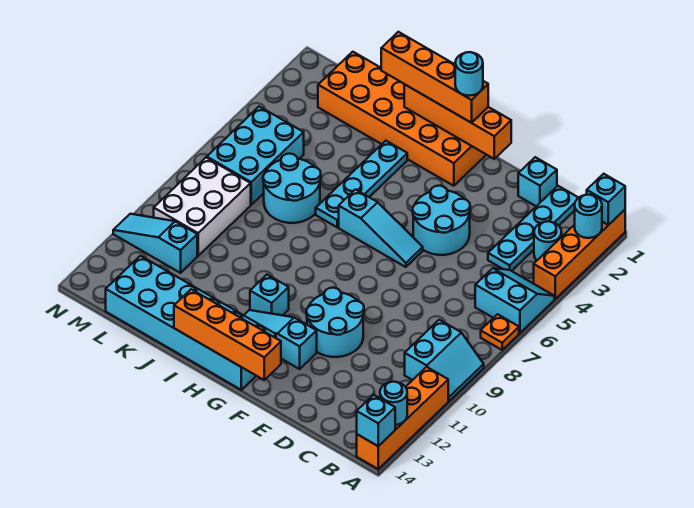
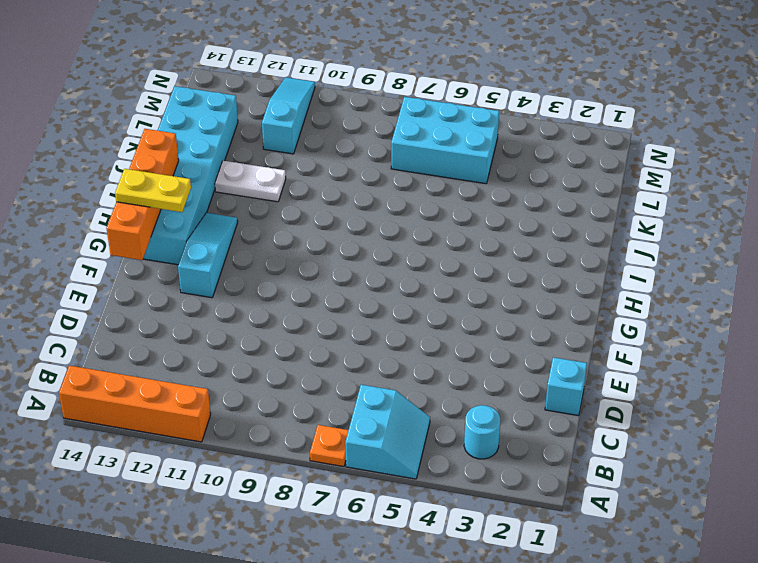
yellow 1x2 plate [115,169,191,212] -> none
white 1x2 plate [215,161,286,202] -> none
none -> orange 1x4 brick [534,210,625,299]
none -> cyan 2x2 slope [405,320,484,401]
none -> cyan 1x4 plate [488,186,578,271]

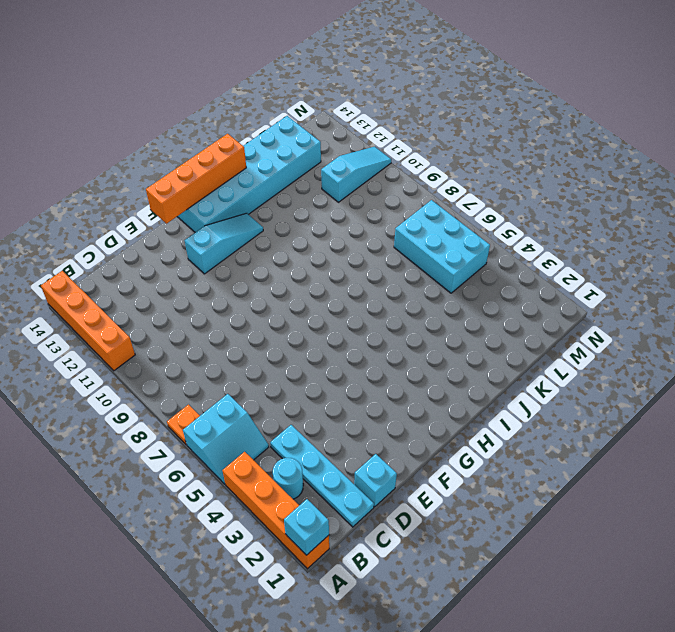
none -> cyan 2x2 slope [405,320,484,401]
none -> cyan 2x2 round brick [413,186,470,255]
none -> cyan 2x2 round brick [306,288,364,357]

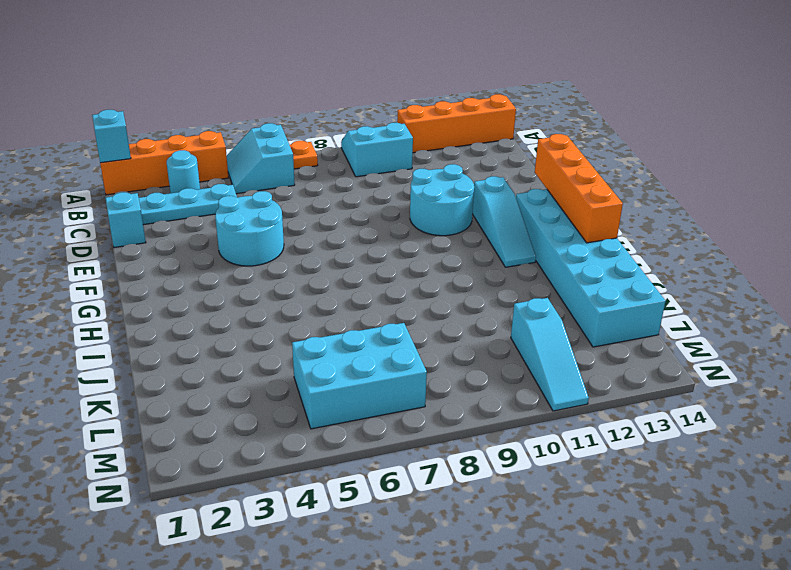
none -> cyan 1x3 slope [339,190,423,267]
none -> orange 2x6 brick [318,52,486,186]
none -> cyan 1x1 brick [250,275,289,315]

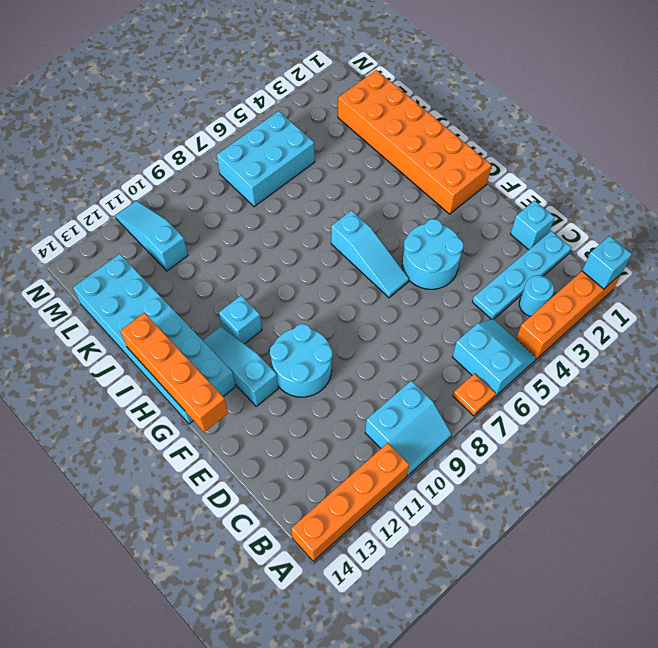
none -> cyan 1x4 plate [316,141,407,227]
none -> cyan 2x2 round brick [263,154,321,223]
none -> white 2x3 brick [154,157,251,256]

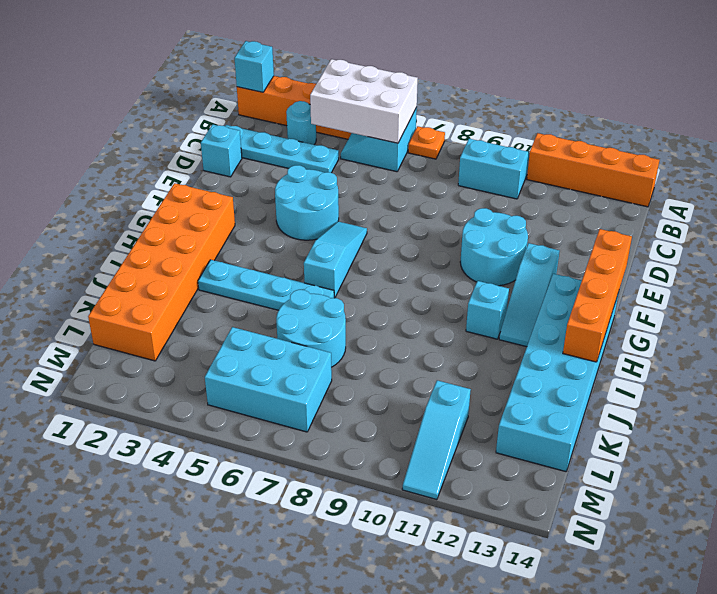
white 2x3 brick [310,59,418,143] -> white 2x3 brick moved to [154,157,251,256]
none -> cyan 1x1 round brick [575,195,602,238]
none -> cyan 1x1 round brick [380,382,407,425]
none -> cyan 1x1 brick [357,395,395,446]

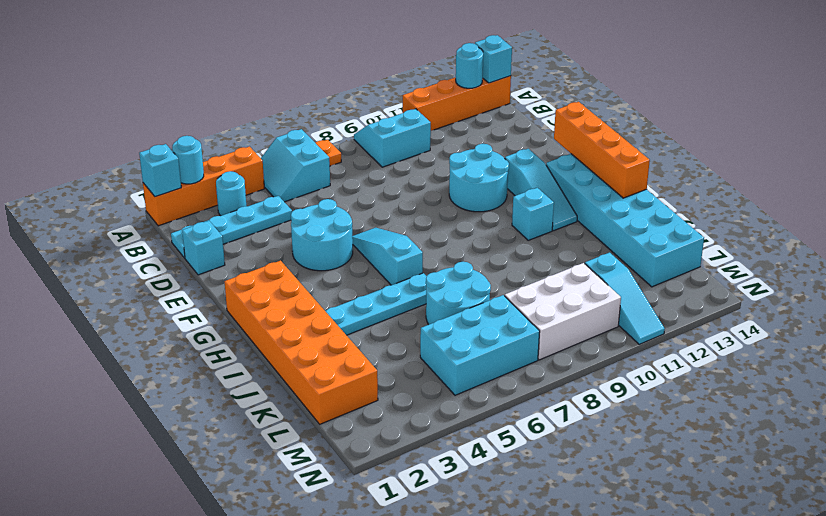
none -> orange 1x4 brick [404,84,511,159]
none -> orange 1x4 brick [381,32,488,123]
none -> cyan 1x1 round brick [455,52,483,96]

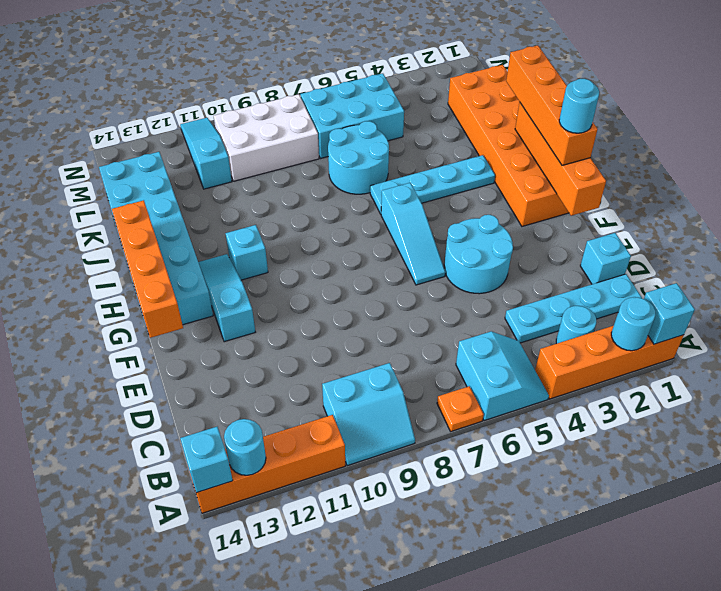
none -> cyan 2x2 round brick [306,288,364,357]

